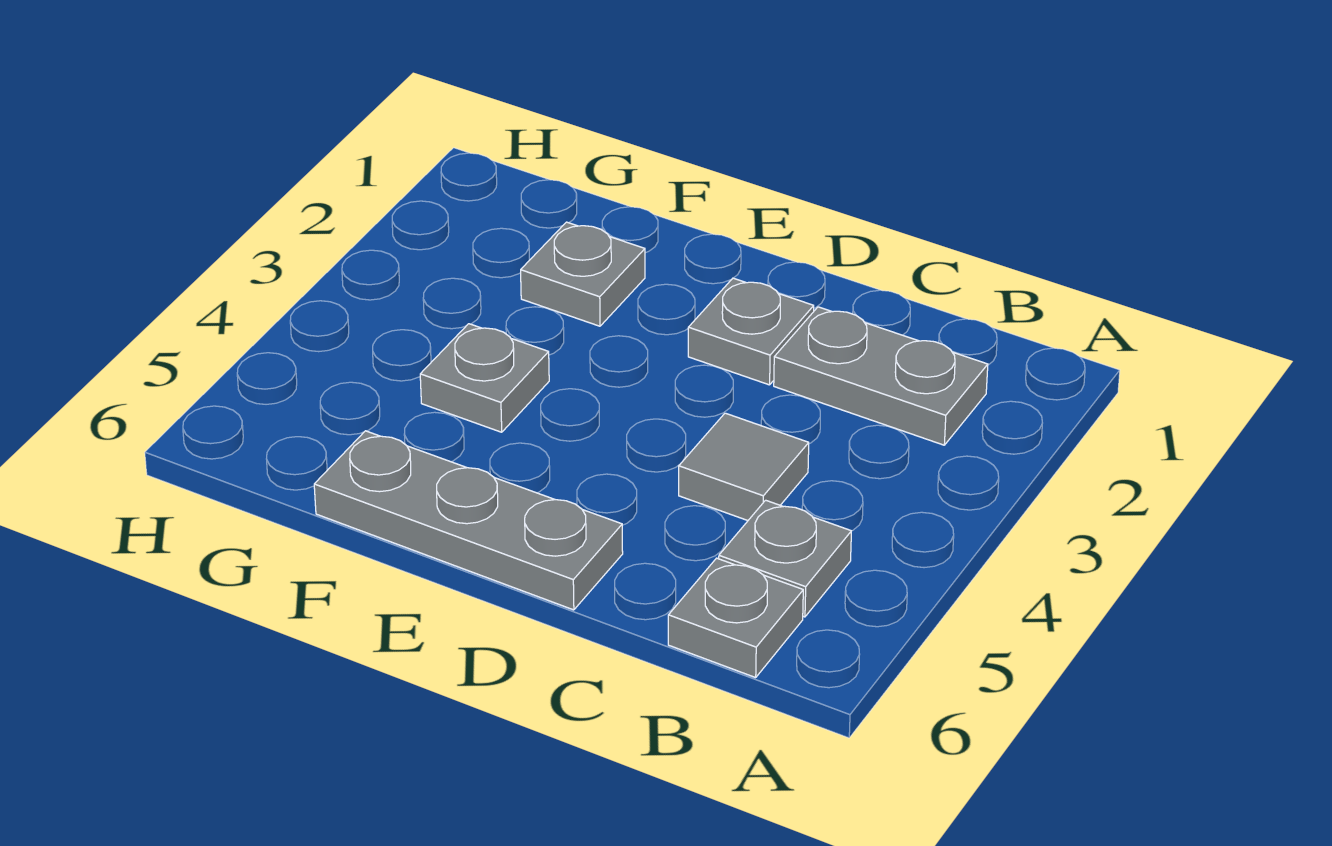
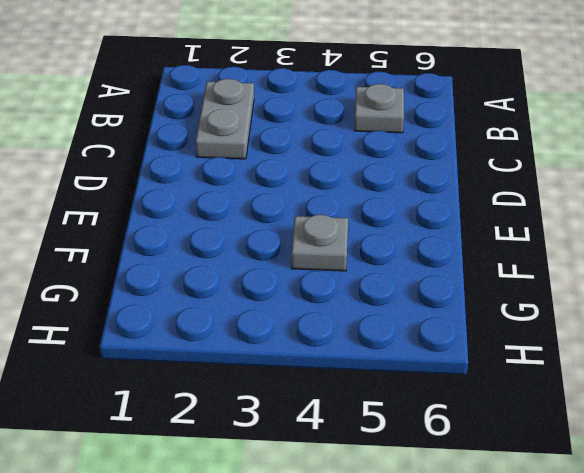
none -> grey 1x1 plate [668,558,803,678]
none -> grey 1x1 tile [679,413,809,520]

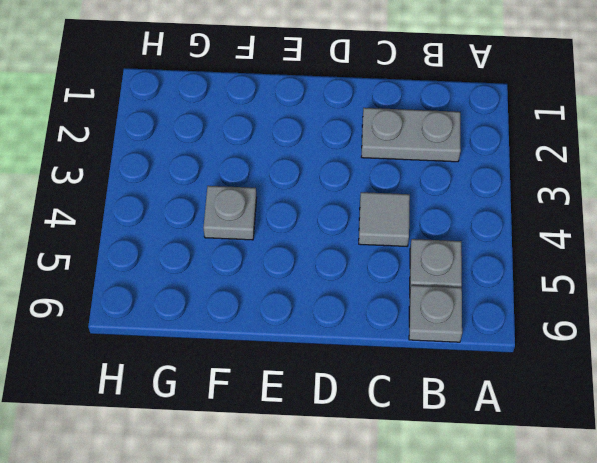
none -> grey 1x1 plate [688,278,814,385]
none -> grey 1x3 plate [314,431,623,610]

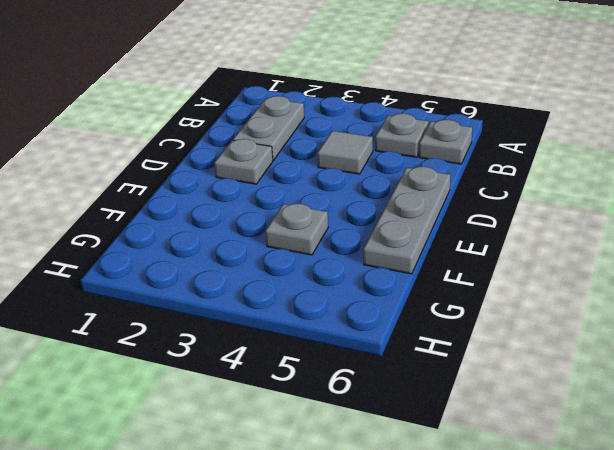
none -> grey 1x1 plate [521,222,645,326]

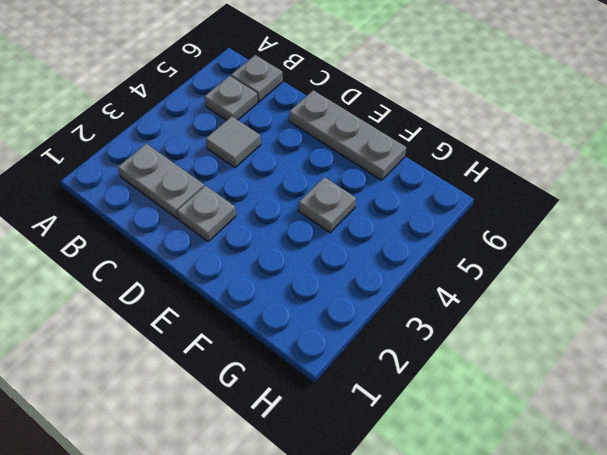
none -> grey 1x1 plate [521,222,645,326]

